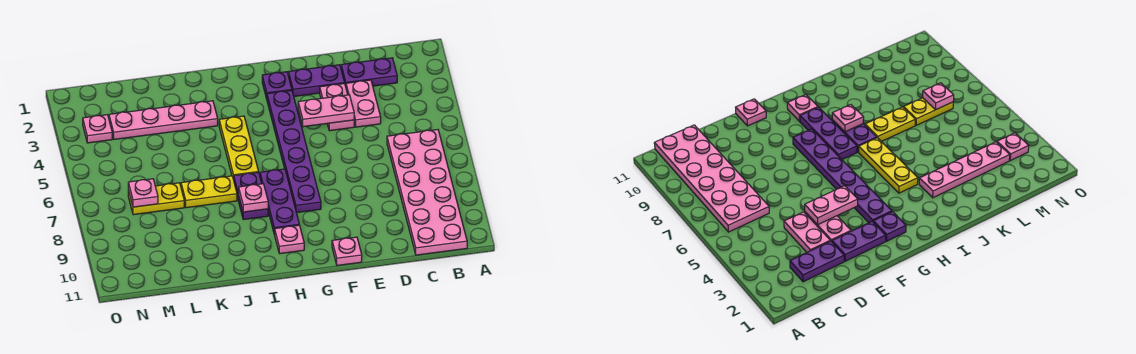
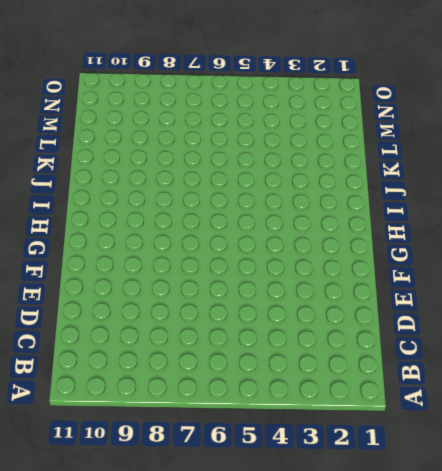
none -> pink 2x6 plate [387,130,467,255]
none -> purple 1x2 plate [341,58,397,86]
none -> pink 1x2 plate [346,80,381,127]

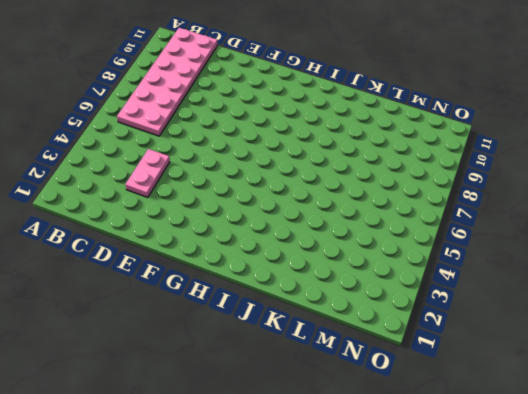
none -> purple 1x2 plate [341,58,397,86]
none -> purple 1x2 plate [289,65,345,96]
none -> pink 1x2 plate [320,84,354,131]

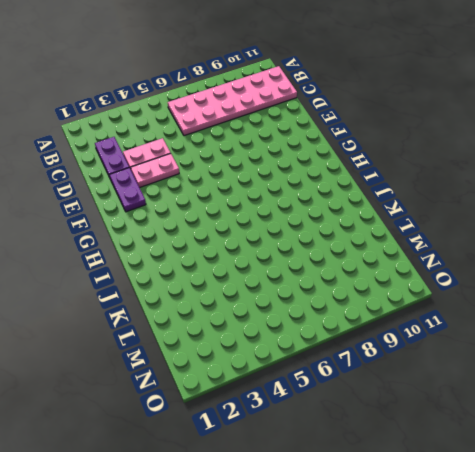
none -> pink 1x1 plate [332,237,362,265]
none -> purple 1x1 plate [262,72,292,99]
none -> purple 1x6 plate [267,90,321,213]

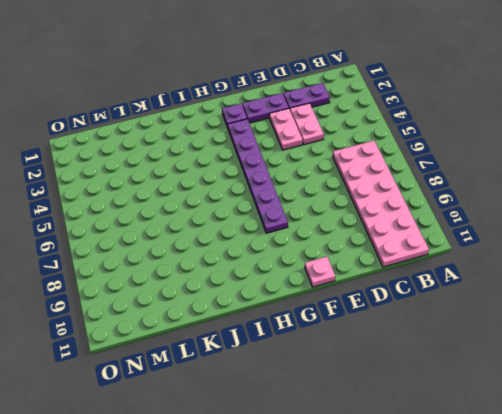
none -> purple 1x3 plate [260,169,299,235]
none -> pink 1x1 plate [275,225,304,254]
none -> yellow 1x3 plate [219,116,258,179]

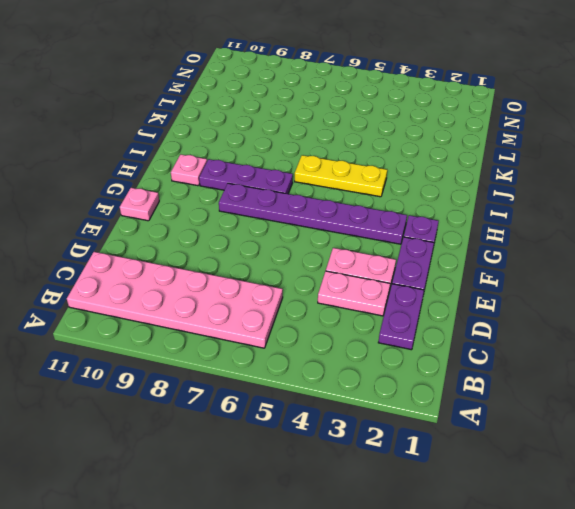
none -> purple 1x2 plate [234,172,268,220]
none -> pink 1x4 plate [109,101,218,139]
none -> yellow 1x2 plate [181,176,237,208]

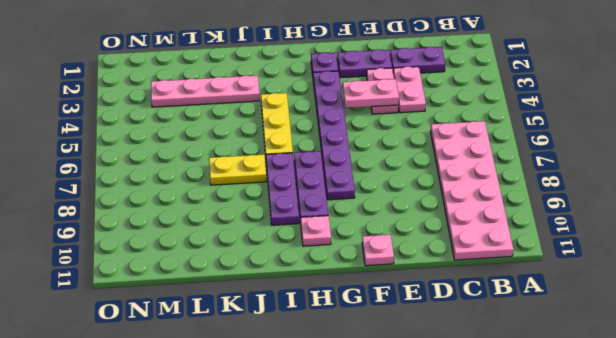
purple 1x3 plate [266,153,299,225] -> purple 1x2 plate [234,172,268,220]
none -> yellow 1x2 plate [128,183,184,215]
none -> pink 1x1 plate [83,115,112,143]
none -> pink 1x1 plate [239,184,268,212]

